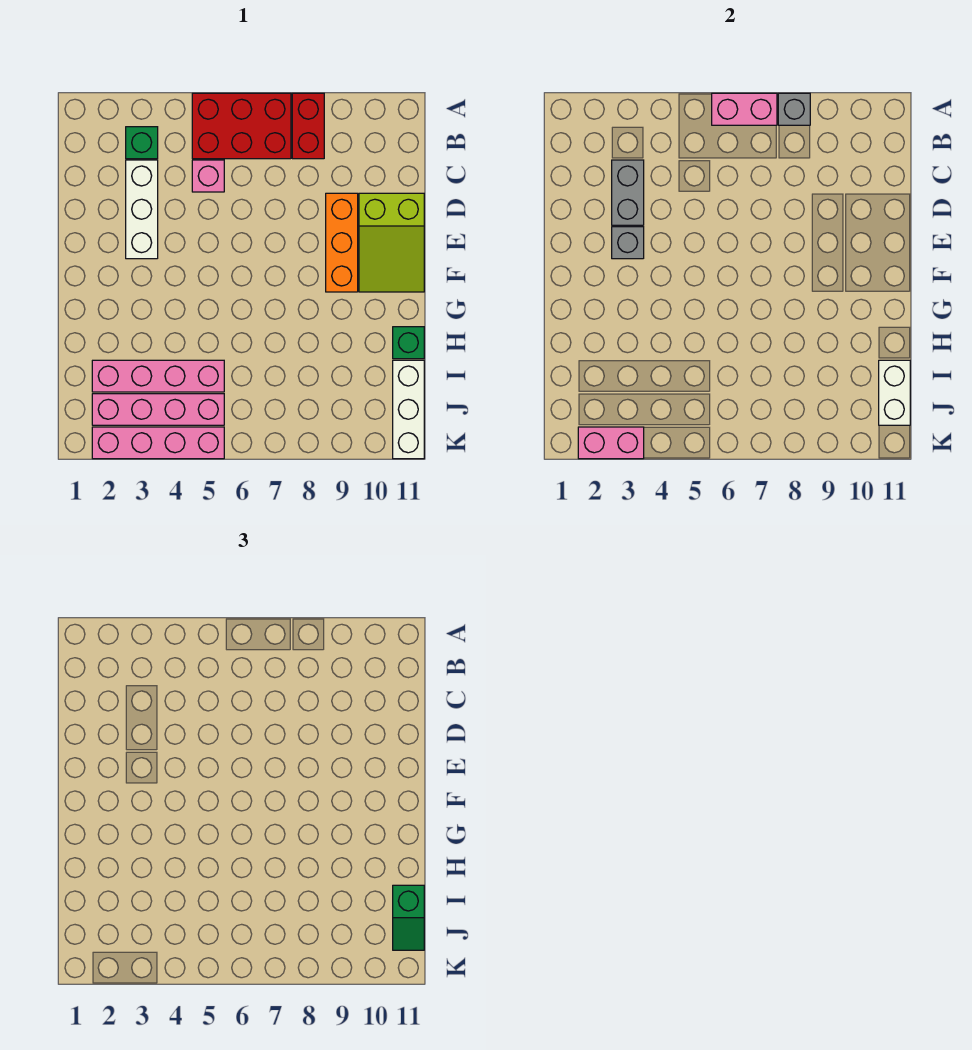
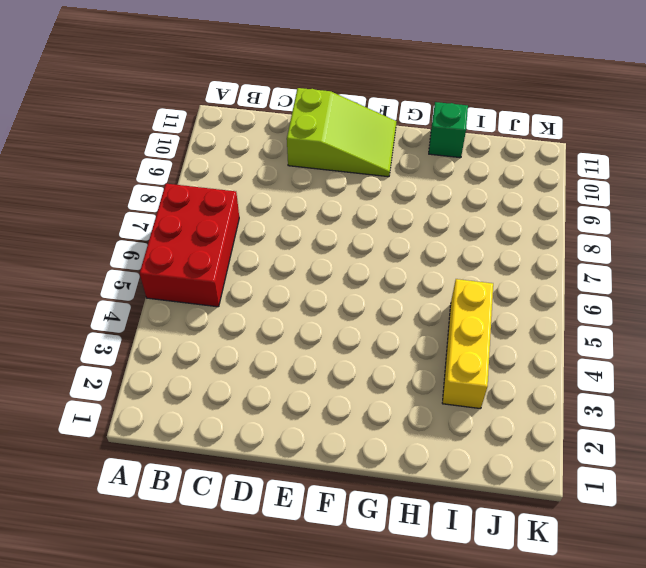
yellow 1x3 brick [442,279,493,409] -> pink 1x4 brick [92,360,224,392]
none -> red 1x2 brick [292,93,324,159]
none -> green 1x1 brick [126,127,158,159]
none -> white 1x3 brick [126,160,158,259]

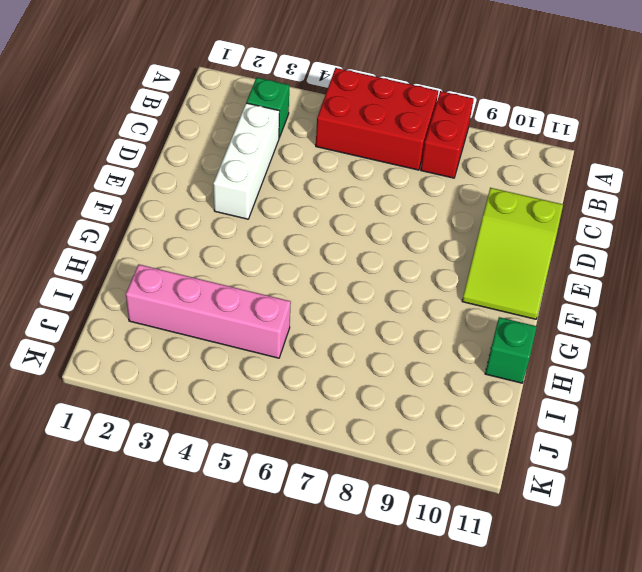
none -> pink 1x1 brick [192,160,224,192]
none -> orange 1x3 brick [326,193,358,292]
none -> white 1x3 brick [393,360,424,459]

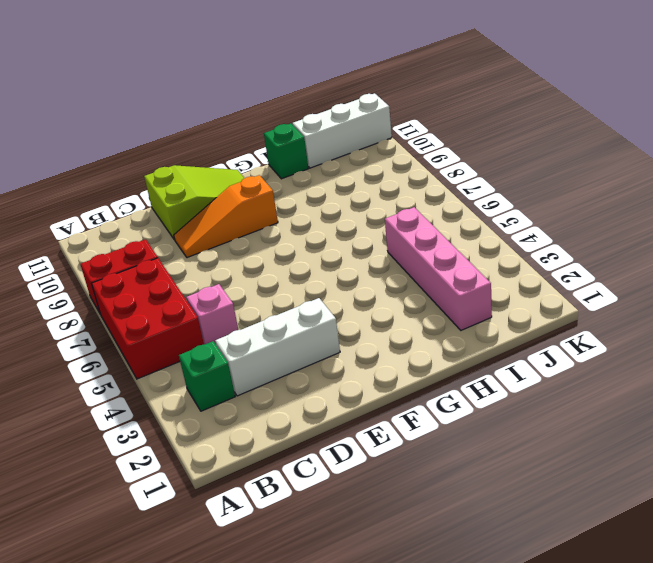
orange 1x3 slope [174,175,278,258] -> orange 1x3 brick [326,193,358,292]
none -> pink 1x4 brick [92,394,224,425]
none -> pink 1x4 brick [92,427,224,459]
none -> pink 1x2 brick [712,93,777,125]

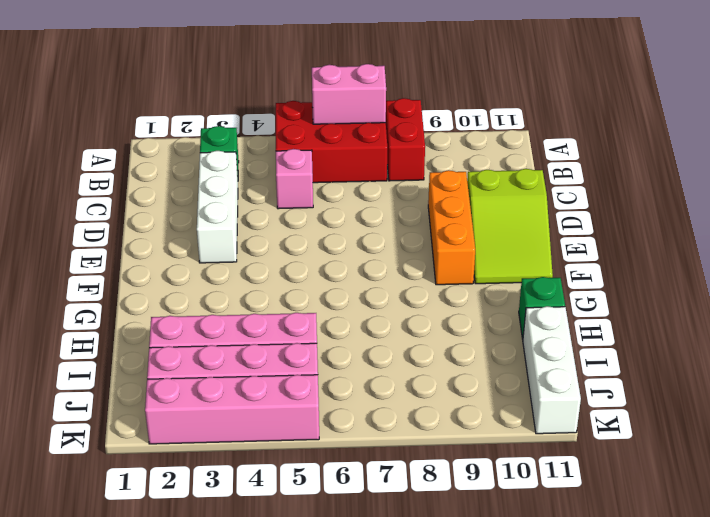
none -> grey 1x1 brick [778,93,810,125]
none -> grey 1x2 brick [612,160,644,225]
none -> grey 1x1 brick [612,227,644,259]

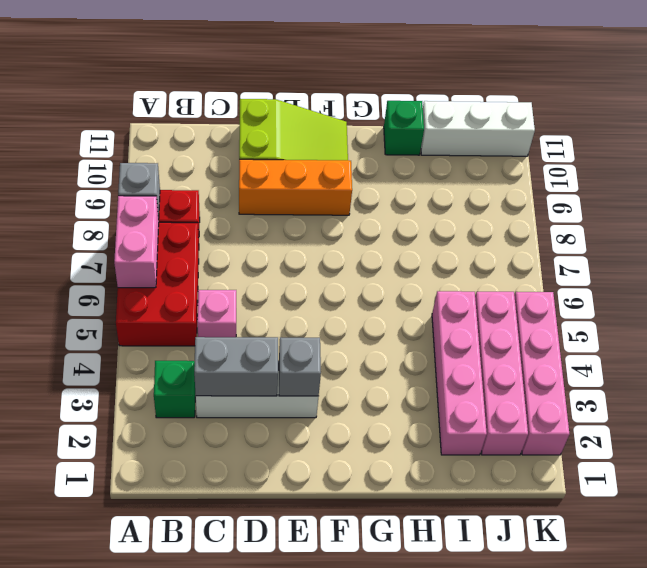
none -> white 1x2 brick [879,360,910,425]
none -> pink 1x2 brick [578,427,644,459]
none -> green 1x2 slope [393,885,424,950]

